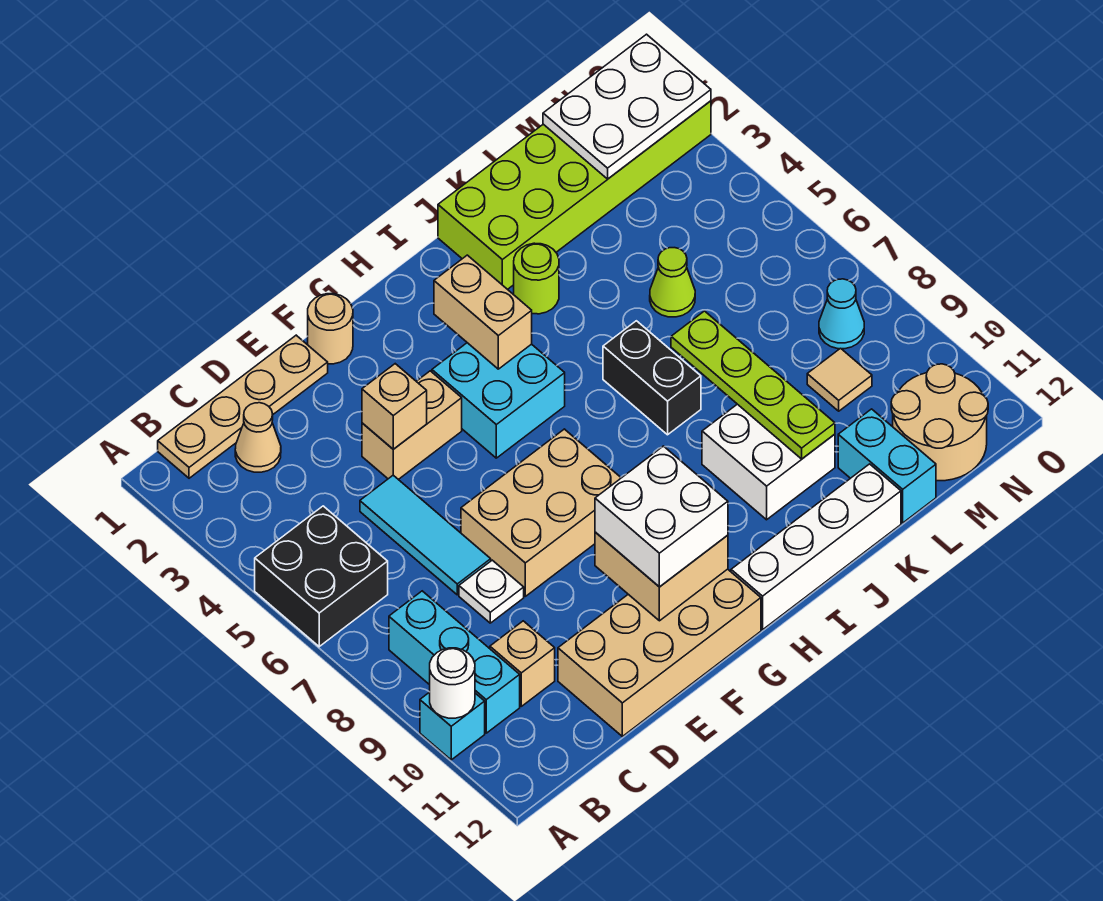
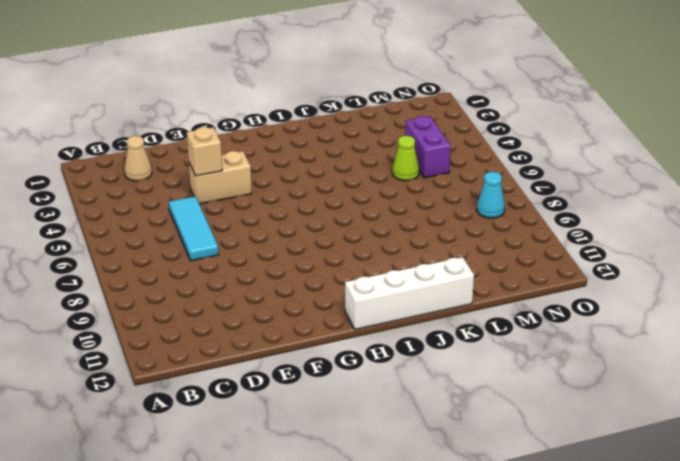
purple 1x2 brick [405,116,451,178] -> none
none -> black 2x2 brick [255,506,388,647]
none -> cyan 1x1 brick [420,692,485,760]
none -> tan 1x4 plate [158,335,328,478]
none -> cyan 1x3 brick [389,591,520,733]

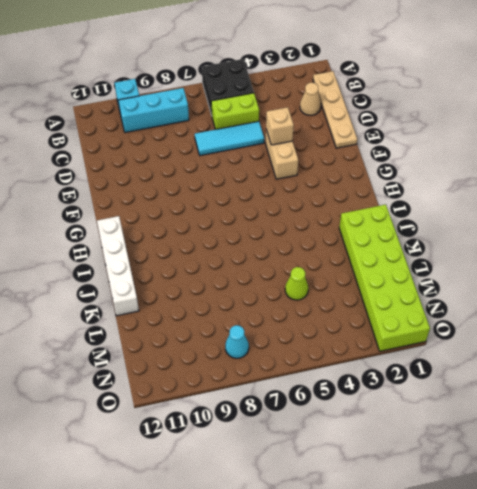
lime 1x2 brick [211,93,259,130] -> none
none -> tan 1x1 brick [490,621,555,706]
none -> white 1x1 plate [459,560,524,623]
none -> tan 2x4 brick [558,569,761,736]
none -> tan 2x3 brick [461,429,621,596]

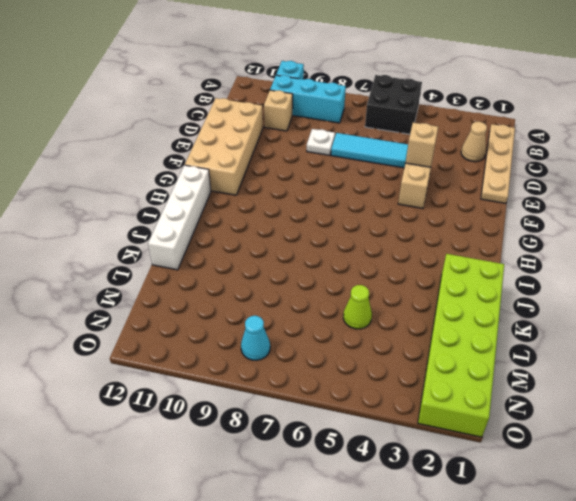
none -> tan 2x3 brick [461,429,621,596]
none -> tan 1x1 round brick [308,294,353,364]
none -> cyan 2x2 brick [432,343,565,458]
none -> lime 1x1 round brick [514,243,559,314]

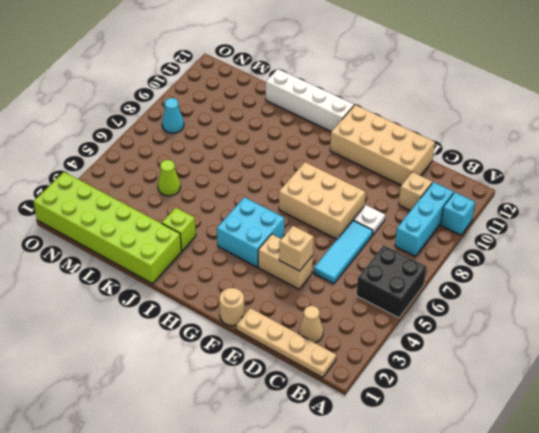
lime 1x1 brick [162,208,196,251] -> lime 1x1 round brick [514,243,559,314]
none -> black 1x2 brick [603,321,701,435]
none -> white 2x2 brick [702,404,835,520]
none -> cyan 1x2 brick [838,409,936,523]
none -> tan 1x1 tile [807,348,872,411]

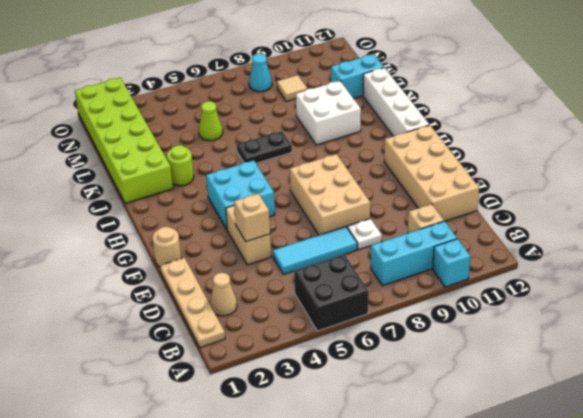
black 1x2 plate [237,131,292,163] -> black 1x2 brick [603,321,701,435]
none -> tan 2x2 round brick [891,364,988,481]
none -> white 1x1 round brick [430,648,475,718]
none -> tan 2x2 brick [595,532,728,621]
none -> tan 1x2 brick [434,255,532,369]

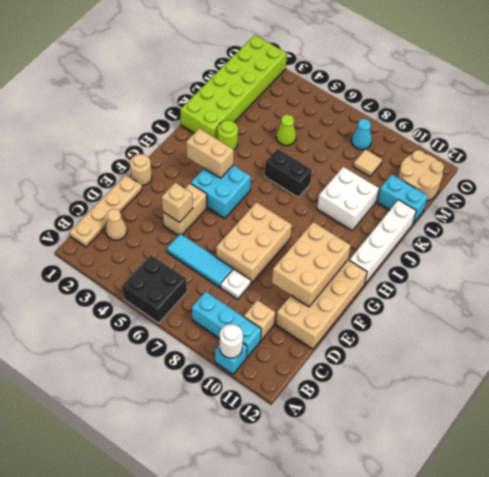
tan 2x3 brick [272,222,351,307] -> tan 2x2 brick [595,532,728,621]
none -> lime 1x4 plate [671,311,835,459]
none -> white 2x3 plate [543,34,711,179]
none -> white 2x2 brick [595,446,728,587]

